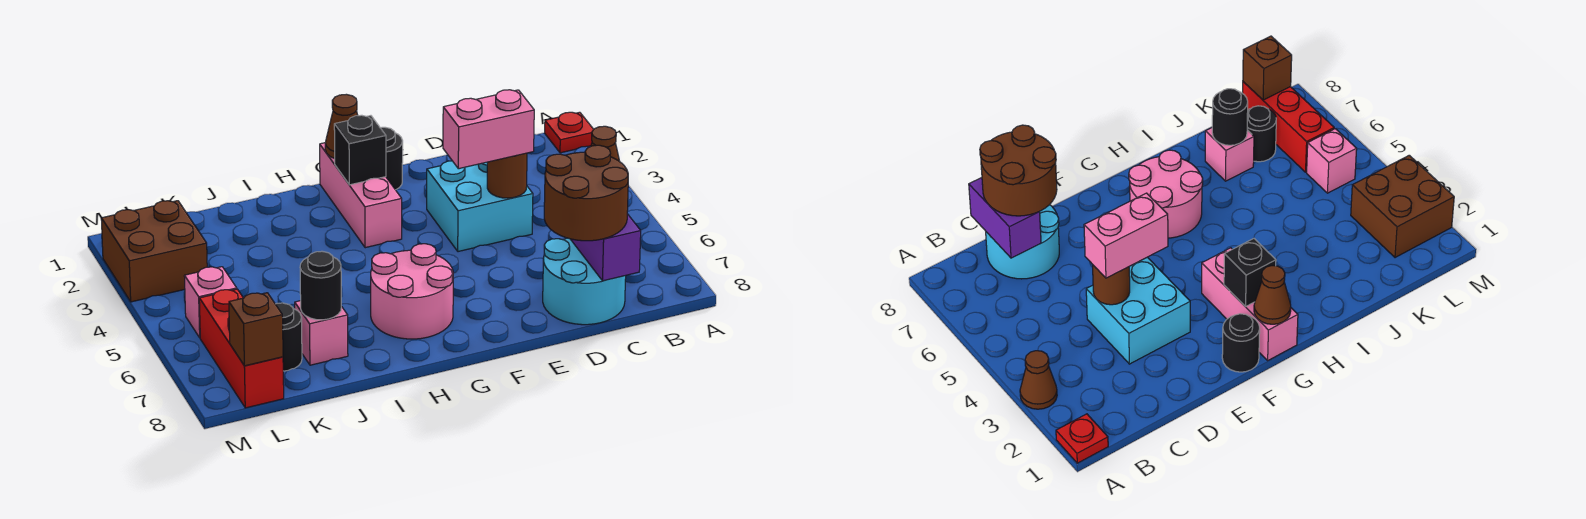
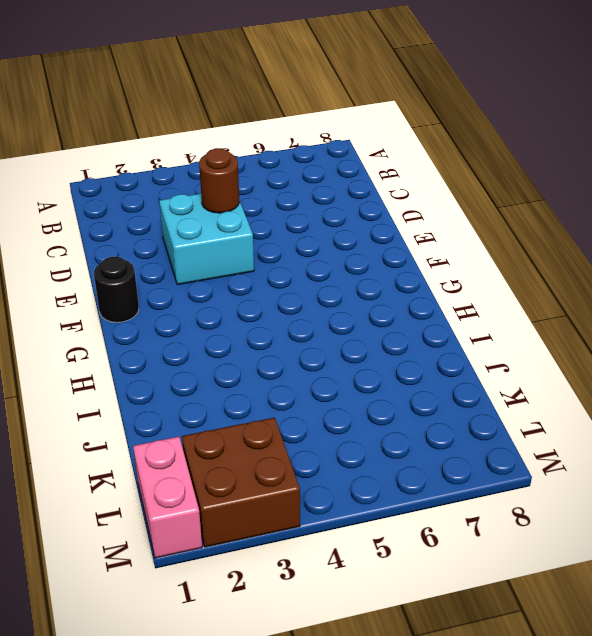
pink 1x2 brick [133,437,202,558] -> pink 1x2 brick moved to [443,90,534,169]
none -> red 1x1 plate [545,112,594,153]
none -> brown 1x1 cone [591,126,620,162]
none -> cyan 2x2 round brick [543,238,626,325]

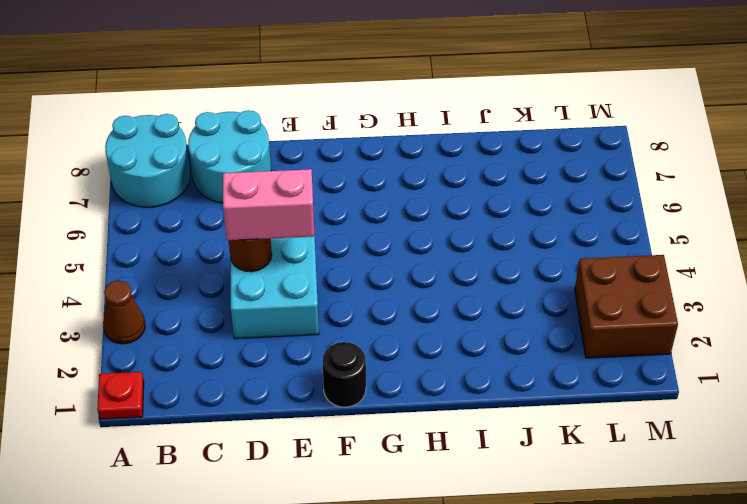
cyan 2x2 round brick [105,114,190,207] -> none
none -> pink 1x3 brick [320,143,402,248]
none -> pink 2x2 round brick [371,244,453,339]
none -> pink 1x1 brick [295,301,348,365]

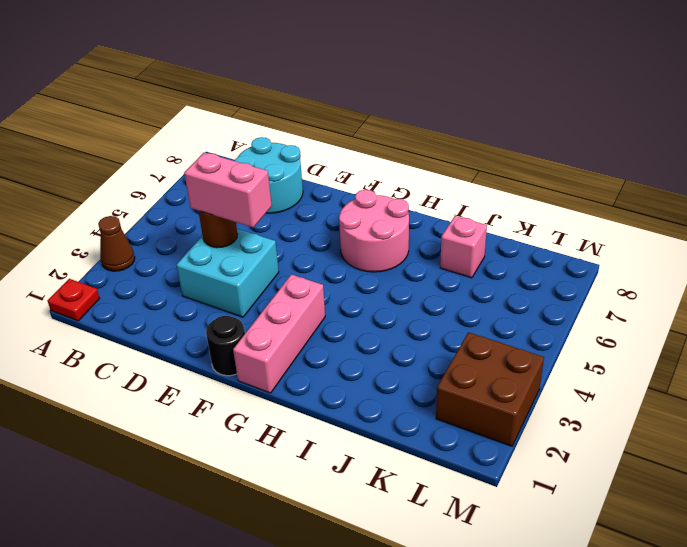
none -> black 1x1 round brick [276,303,302,371]
none -> pink 1x1 brick [184,267,237,338]
none -> red 1x3 brick [199,289,284,408]

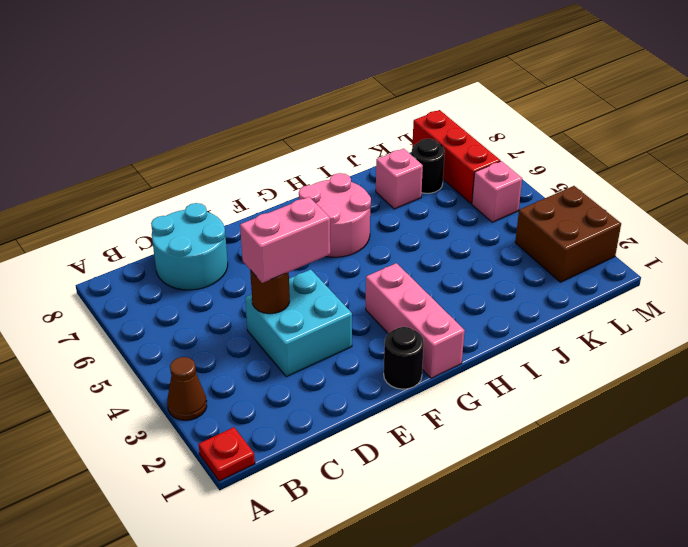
none -> purple 1x2 brick [571,214,641,281]
none -> brown 1x1 cone [325,94,358,159]
none -> black 1x1 brick [334,115,386,185]

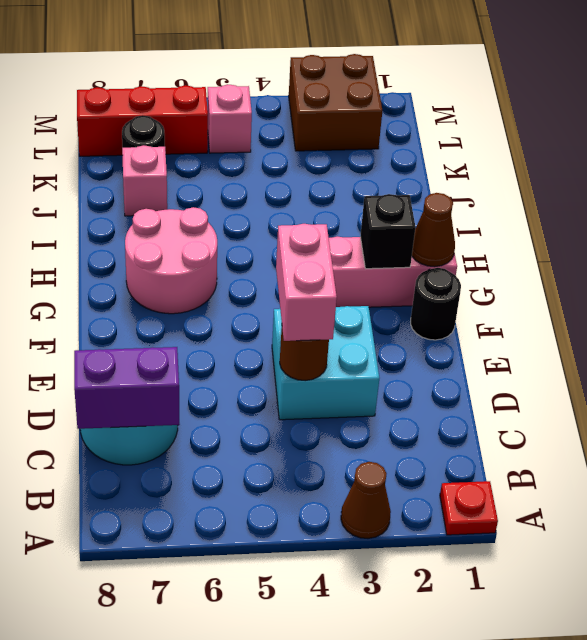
none -> black 1x1 round brick [300,251,341,320]
none -> brown 1x1 brick [229,293,283,366]
none -> brown 2x2 round brick [544,145,628,241]

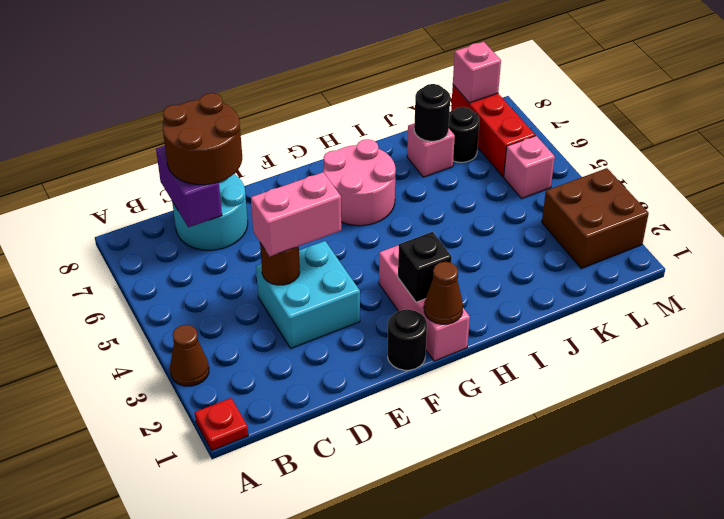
pink 1x1 brick [453,42,501,103] -> brown 1x1 brick [229,293,283,366]

